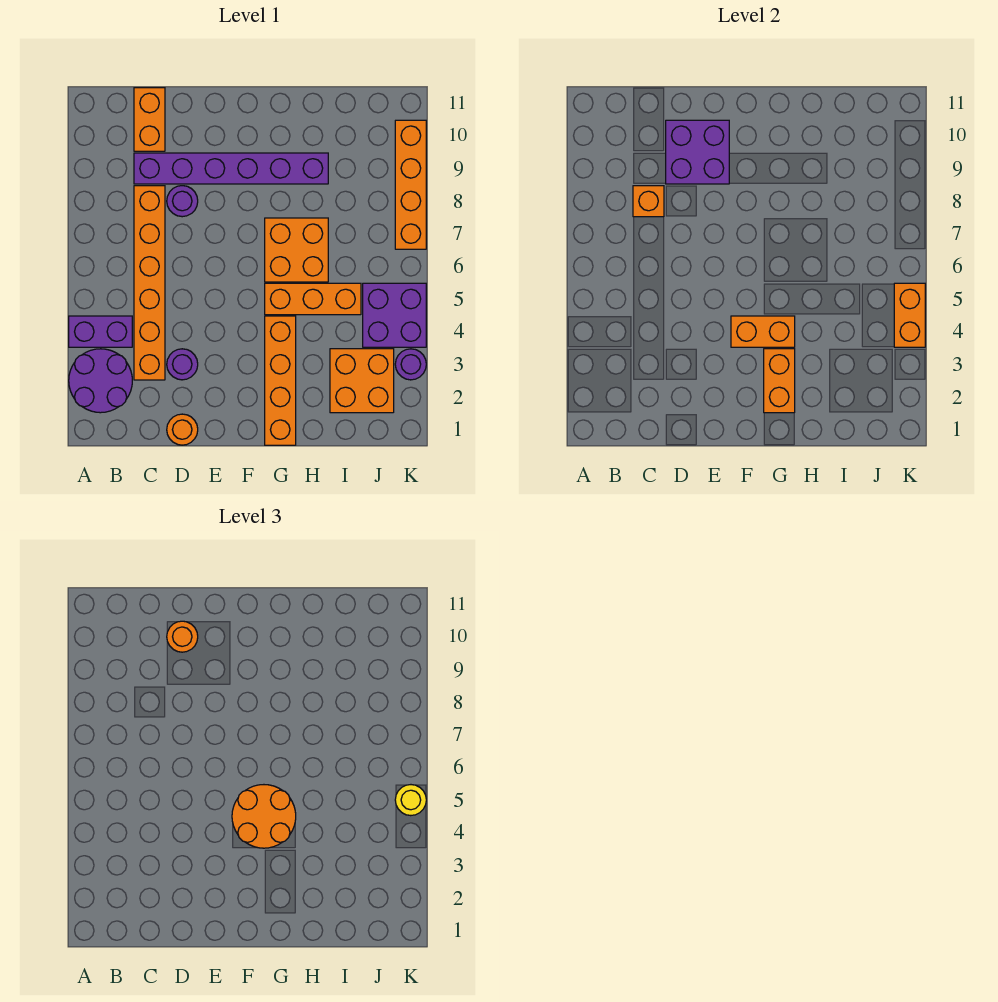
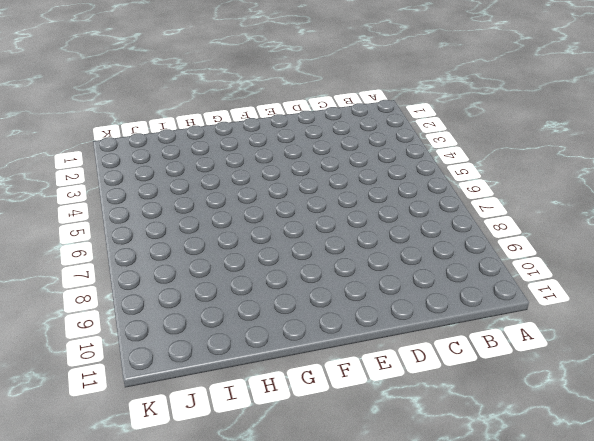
none -> purple 2x2 round brick [69,349,132,413]
none -> purple 1x2 brick [69,316,132,347]
none -> orange 1x6 brick [134,186,165,380]

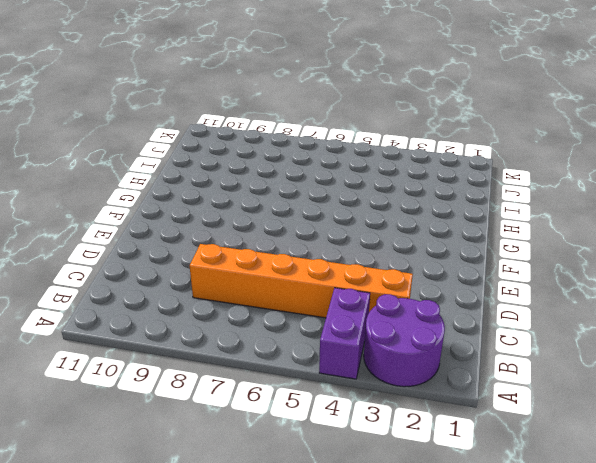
none -> purple 1x6 brick [134,153,328,184]
none -> orange 1x2 brick [134,88,165,151]
none -> orange 1x1 round brick [167,414,198,445]

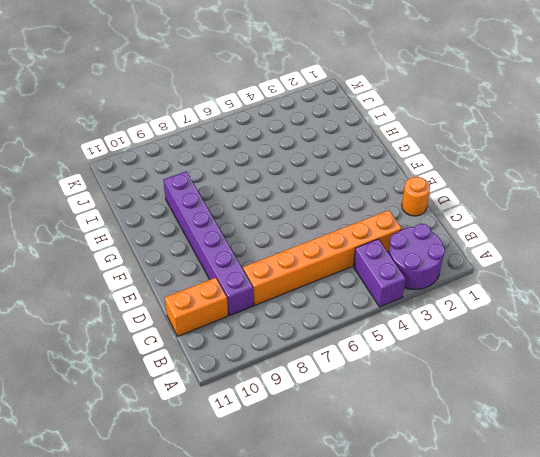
none -> purple 1x1 round brick [167,349,198,380]
none -> purple 1x1 round brick [167,186,198,217]
none -> orange 1x4 brick [265,316,296,445]

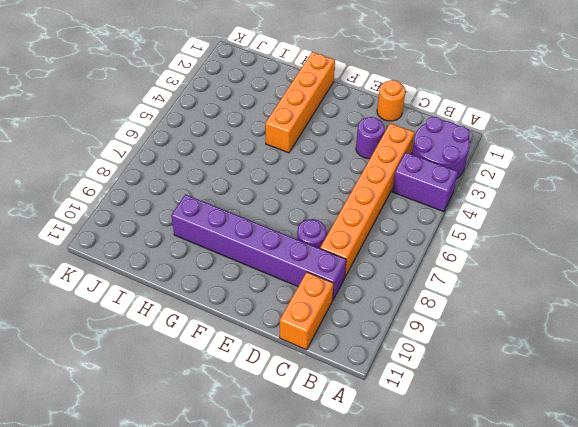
none -> orange 1x3 brick [265,283,361,315]
none -> orange 2x2 brick [265,218,328,282]
none -> orange 2x2 brick [330,349,394,413]

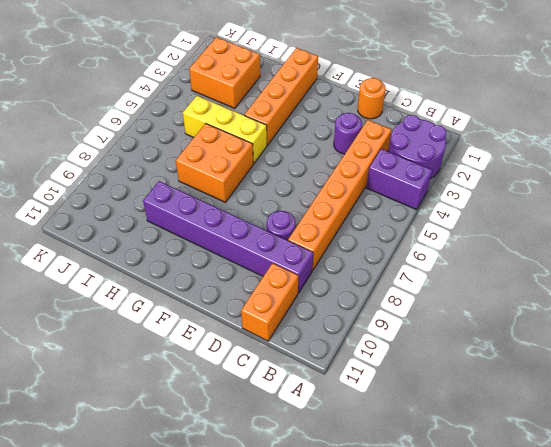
yellow 1x3 brick [183,96,267,164] -> orange 1x3 brick [265,283,361,315]
none -> purple 2x2 brick [363,283,426,347]
none -> purple 1x1 round brick [395,349,426,380]
none -> orange 1x4 brick [395,120,426,249]

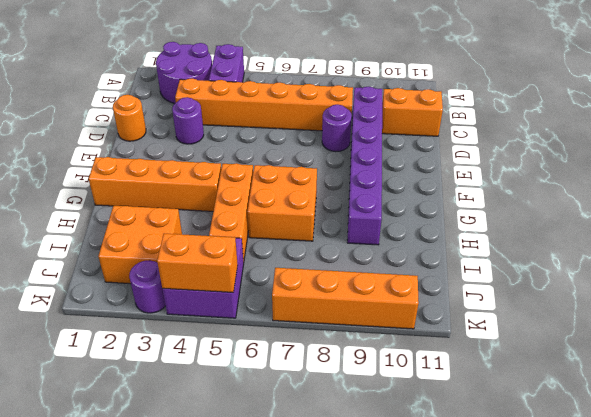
none -> orange 1x1 brick [633,186,664,217]
none -> purple 2x2 brick [666,120,729,184]
none -> orange 1x2 brick [731,316,795,347]

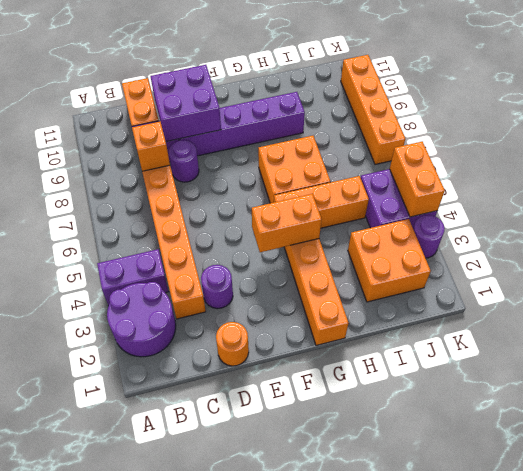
none -> orange 1x2 brick [764,349,795,413]
none -> orange 1x1 round brick [167,621,198,652]
none -> orange 2x2 round brick [232,785,296,848]

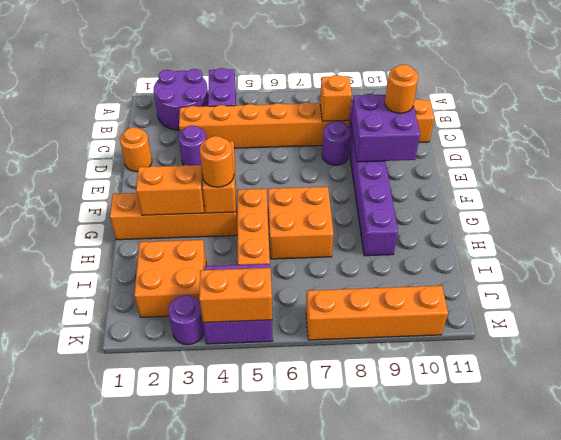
orange 1x1 round brick [200,136,234,187] -> orange 2x2 round brick [232,785,296,848]
none -> yellow 1x1 round brick [395,785,426,816]

